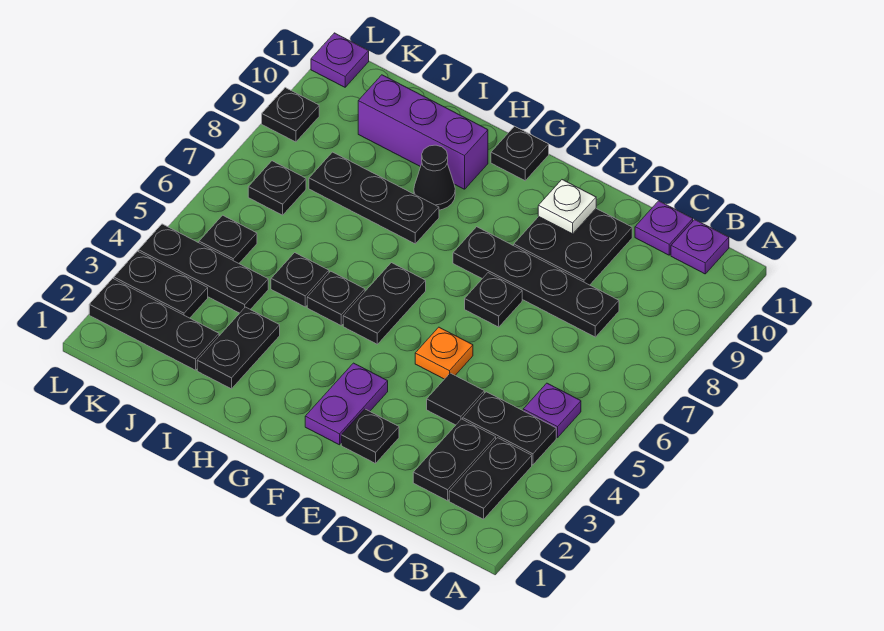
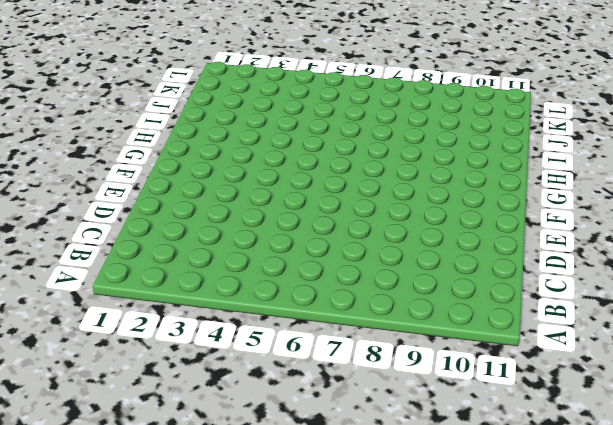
none -> black 1x2 plate [449,438,532,519]
none -> black 1x2 plate [463,392,556,465]
none -> purple 1x1 plate [523,383,581,438]

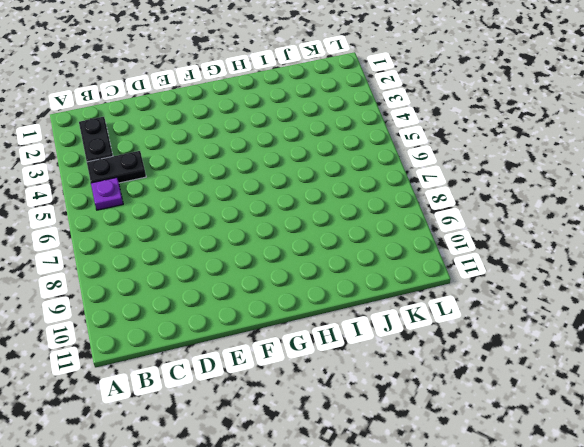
none -> purple 1x1 plate [671,220,729,274]
none -> black 1x2 plate [413,419,496,501]
none -> black 1x4 plate [453,227,619,337]

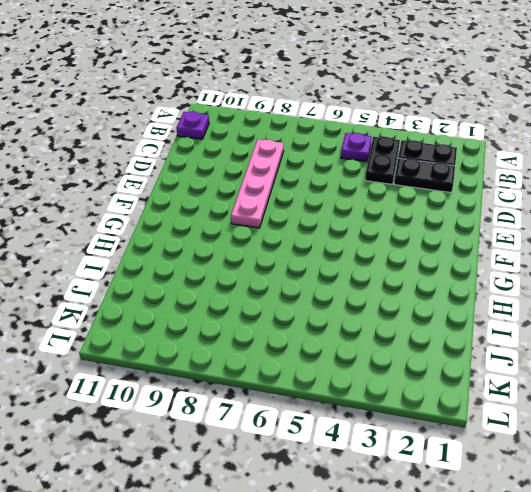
pink 1x4 plate [231,140,284,228] -> black 1x4 plate [453,227,619,337]
none -> purple 1x1 plate [635,201,693,255]
none -> black 1x1 tile [427,373,484,425]
none -> black 2x2 plate [514,209,632,285]

